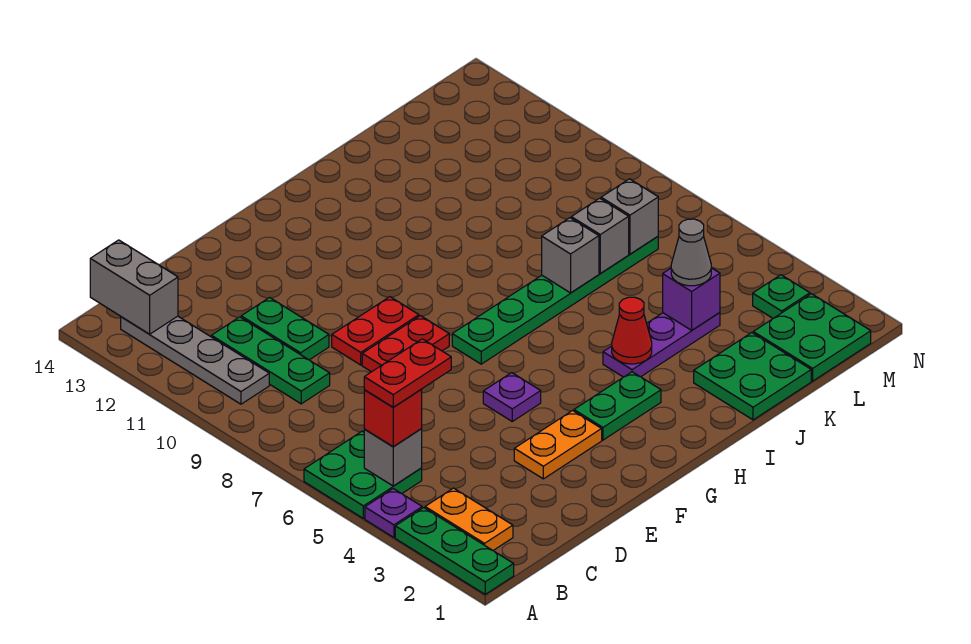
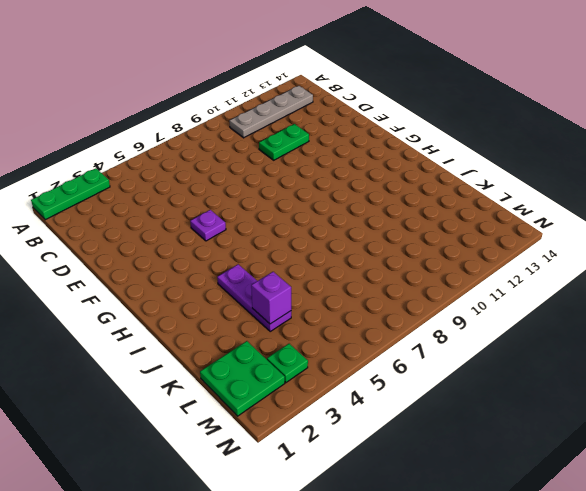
none -> purple 1x1 plate [365,489,422,537]
none -> green 2x2 plate [304,431,422,518]
none -> orange 1x2 plate [425,488,513,551]

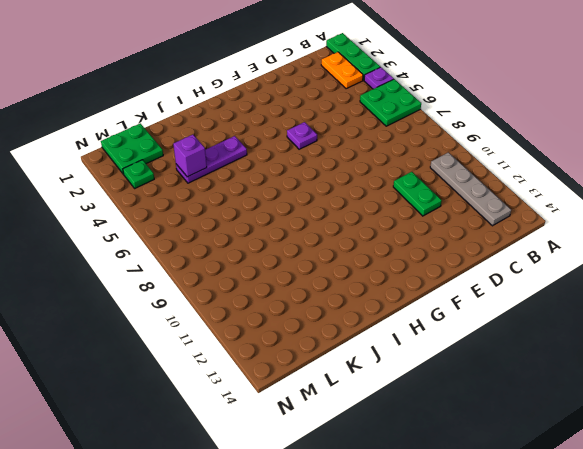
none -> green 1x3 plate [211,317,330,404]
none -> orange 1x2 plate [514,411,602,479]
none -> red 1x2 plate [362,316,449,372]

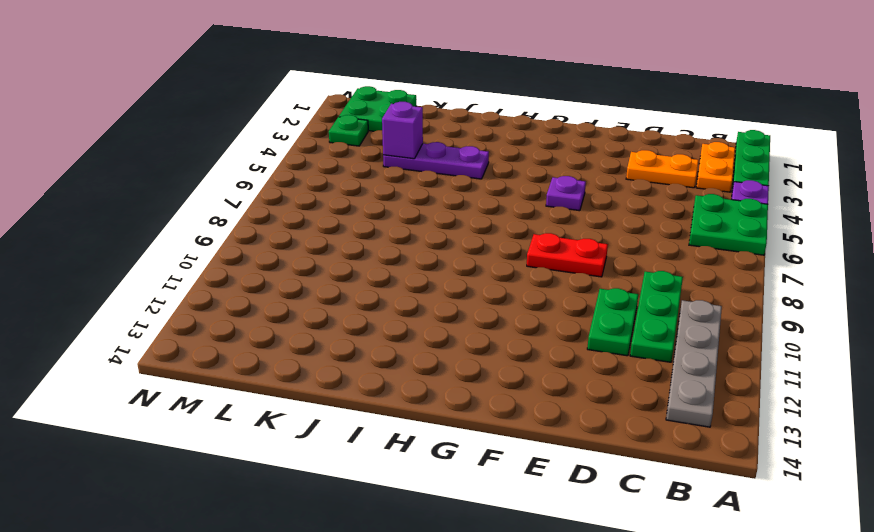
orange 1x2 plate [626,150,698,188] -> orange 1x2 plate moved to [514,411,602,479]
none -> red 1x2 plate [332,297,419,365]
none -> green 1x2 plate [574,372,661,440]
none -> green 1x6 plate [452,237,658,364]

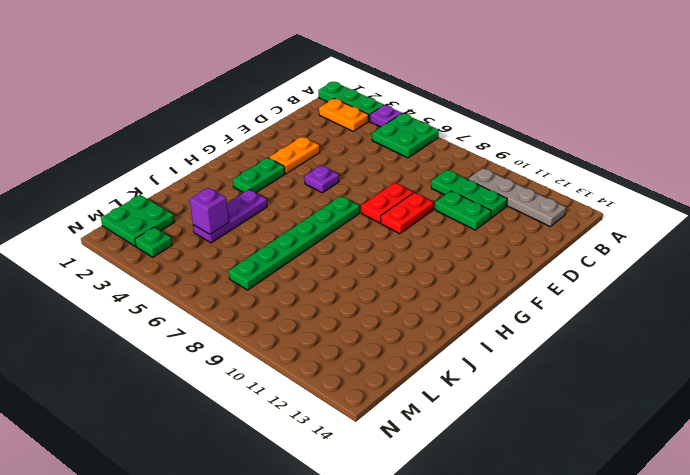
none -> green 2x2 plate [694,333,811,420]
none -> grey 1x1 brick [364,429,422,486]
none -> grey 1x2 brick [90,240,178,334]

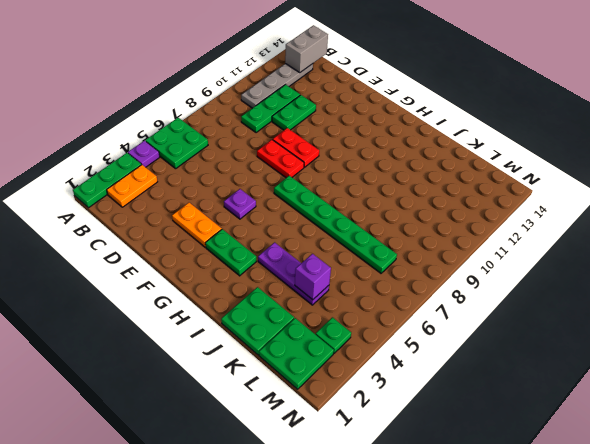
none -> grey 1x1 brick [364,429,422,486]
none -> red 1x1 cone [612,297,652,364]
none -> grey 1x1 brick [542,218,599,293]

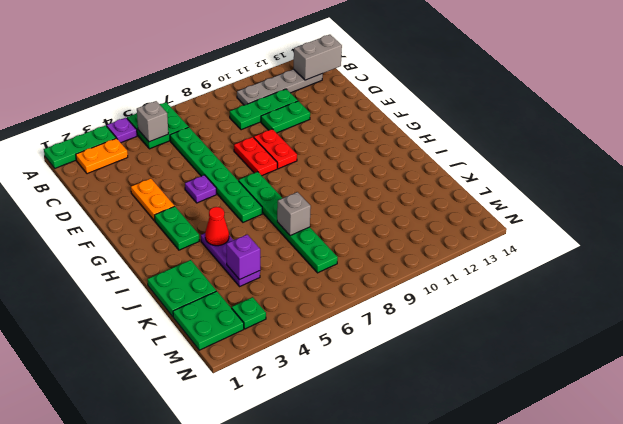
green 1x6 plate [170,127,262,222] -> none
none -> grey 1x1 brick [571,198,629,274]
none -> grey 1x1 brick [601,179,658,254]
none -> red 1x1 brick [364,390,422,447]

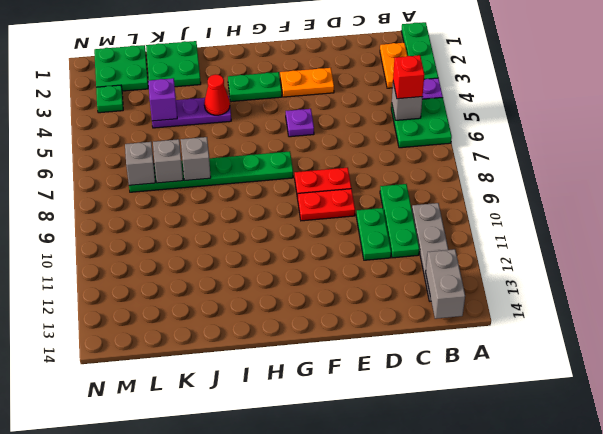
none -> grey 1x1 cone [671,219,711,286]
none -> red 1x2 plate [364,339,451,407]

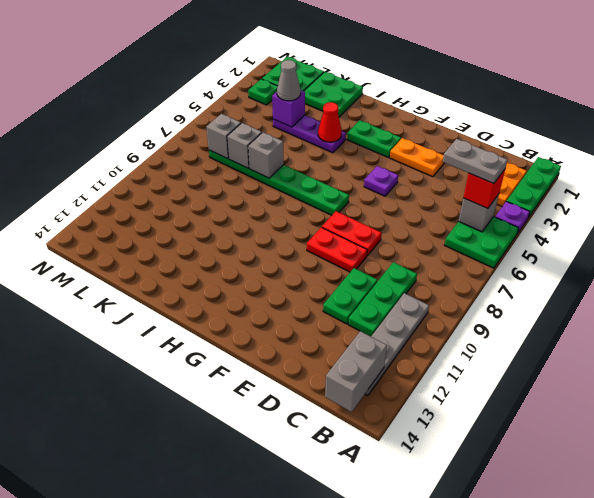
grey 1x2 plate [443,139,508,184] -> red 1x2 plate [364,339,451,407]

